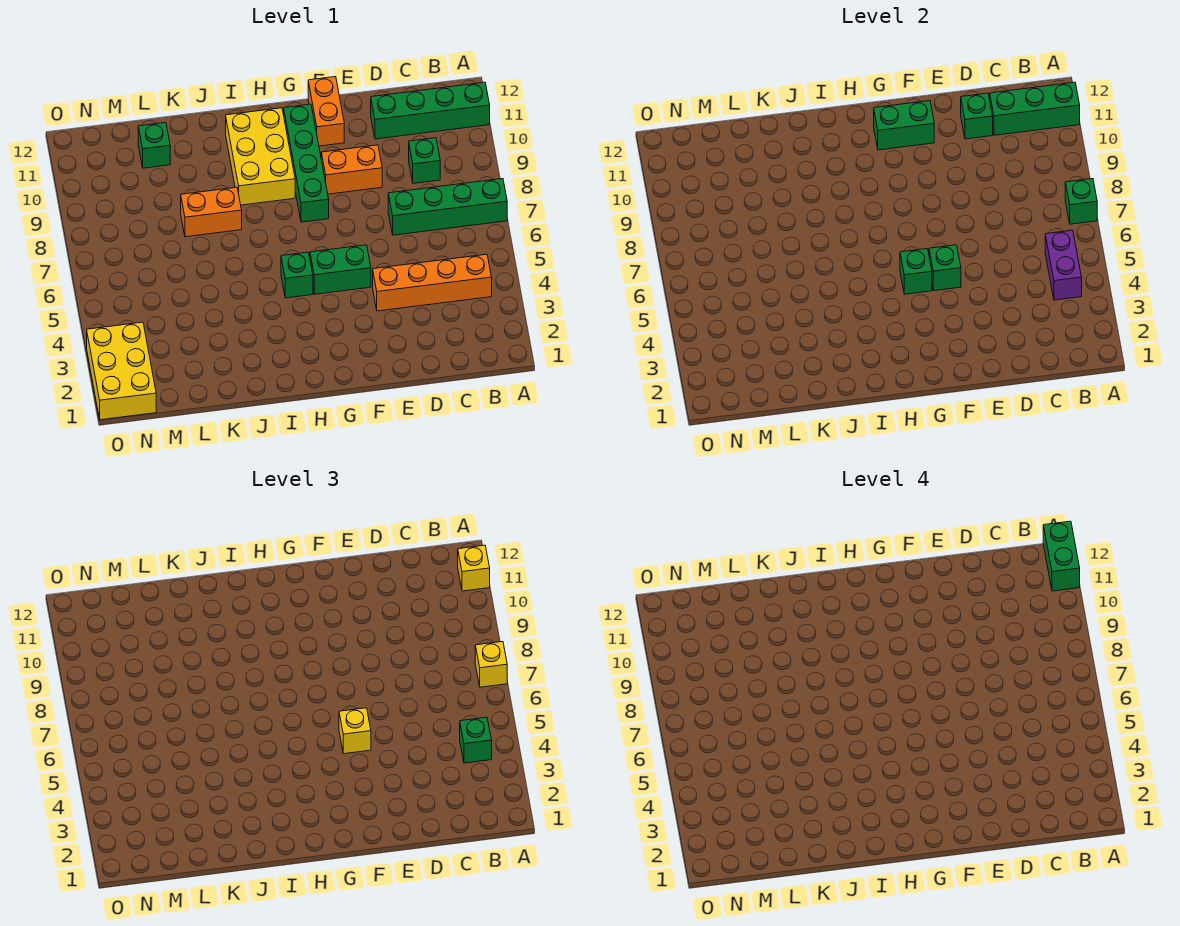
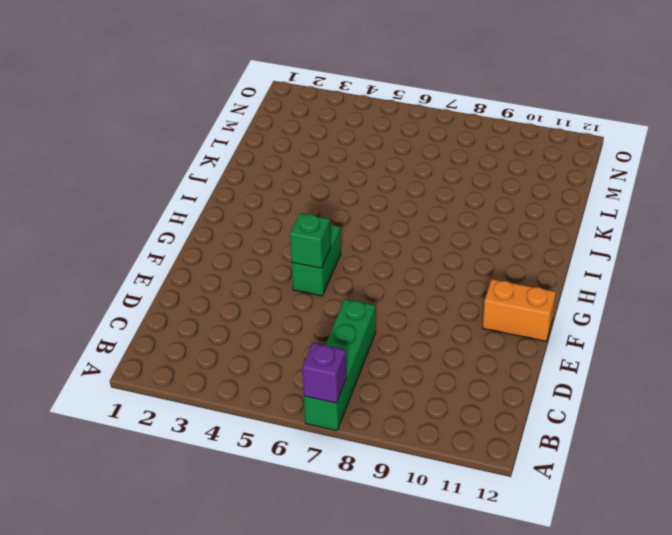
purple 1x1 brick [302,343,346,403] -> green 1x1 brick [1065,179,1097,224]
none -> green 1x4 brick [371,82,490,139]
none -> orange 1x4 brick [373,254,492,311]
none -> green 1x1 brick [409,138,440,183]

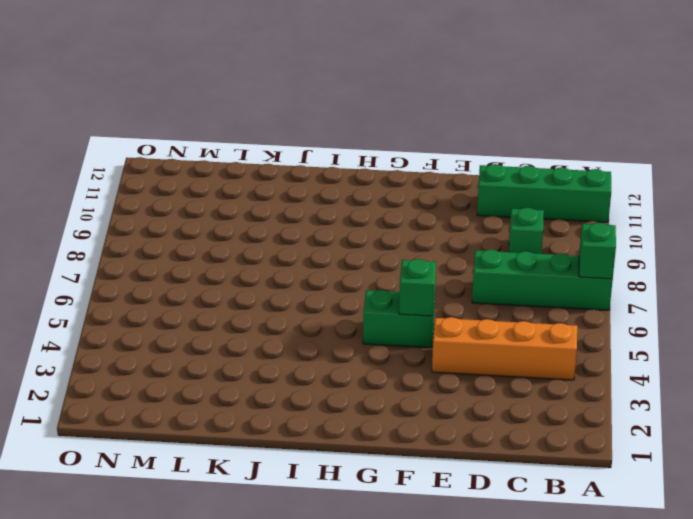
none -> orange 1x2 brick [321,145,382,194]
none -> orange 1x2 brick [308,77,344,146]
none -> green 1x4 brick [284,104,329,222]

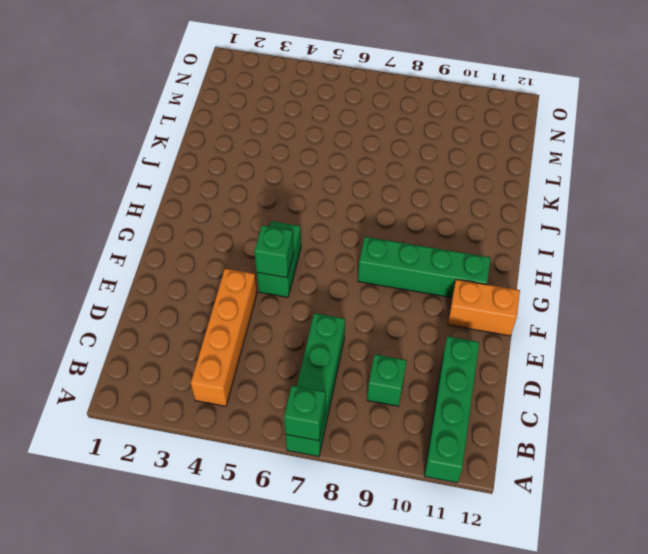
none -> orange 1x2 brick [321,145,382,194]
none -> green 1x1 brick [281,252,313,298]
none -> yellow 2x3 brick [226,108,295,205]

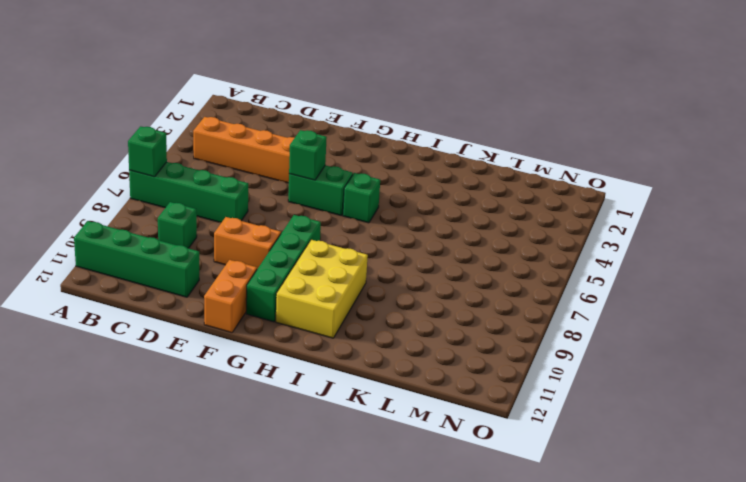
none -> orange 1x2 brick [181,187,242,237]
none -> green 1x1 brick [138,123,170,168]
none -> yellow 2x3 brick [87,322,156,420]

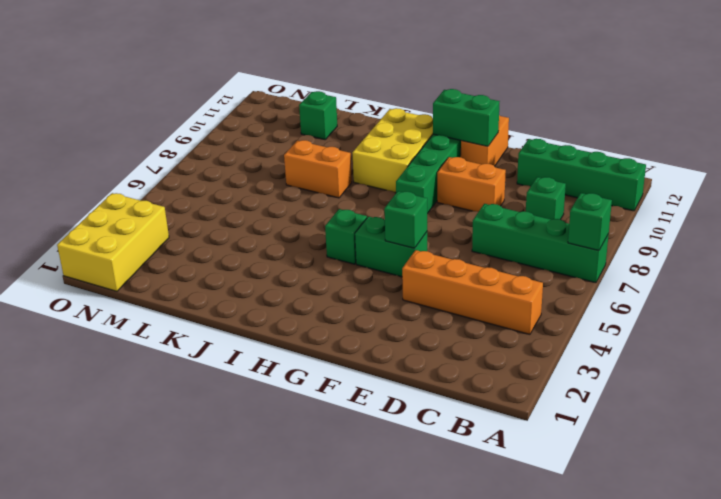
none -> green 1x3 brick [990,82,1080,135]
none -> purple 1x2 brick [1045,230,1082,300]
none -> green 1x1 brick [961,93,993,139]

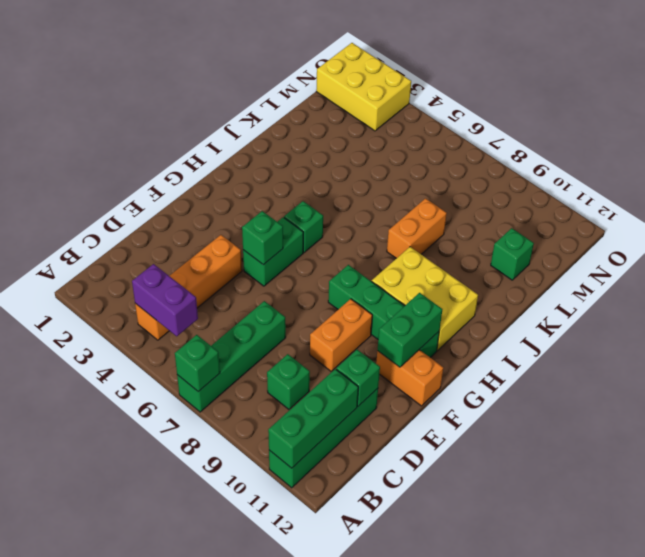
none -> green 1x1 brick [900,249,932,294]
none -> yellow 1x1 brick [475,642,507,687]
none -> yellow 1x1 brick [458,545,490,591]

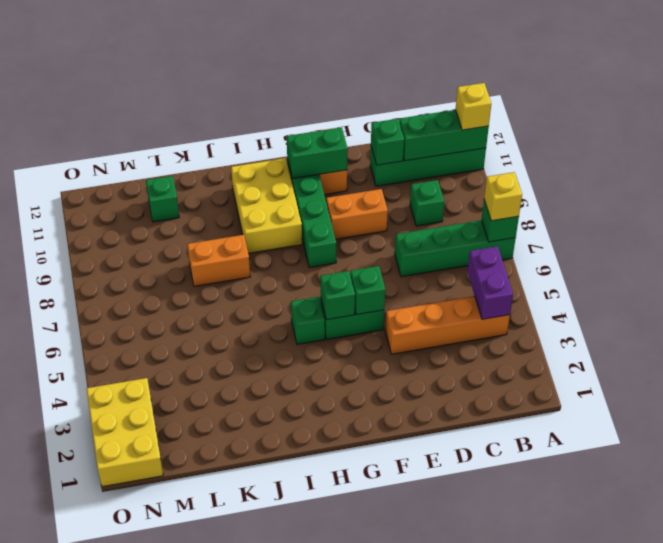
none -> green 1x1 brick [460,717,492,763]
none -> yellow 1x1 brick [339,708,371,754]
none -> green 1x2 brick [1043,521,1080,591]

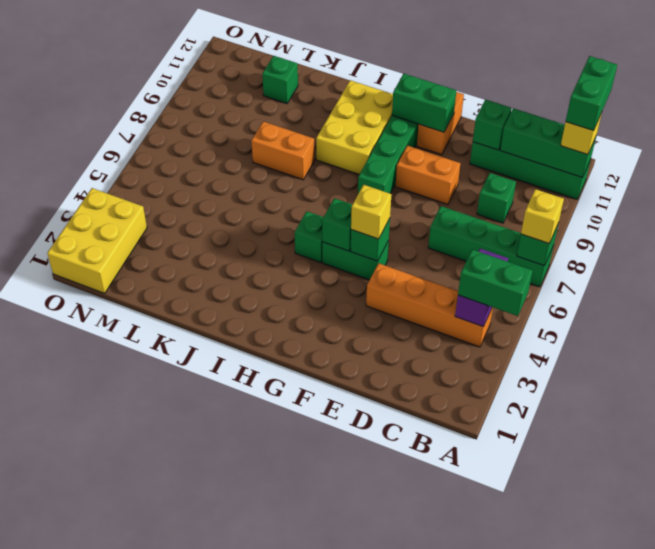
green 1x2 brick [458,249,533,316] -> green 1x1 brick [460,717,492,763]

